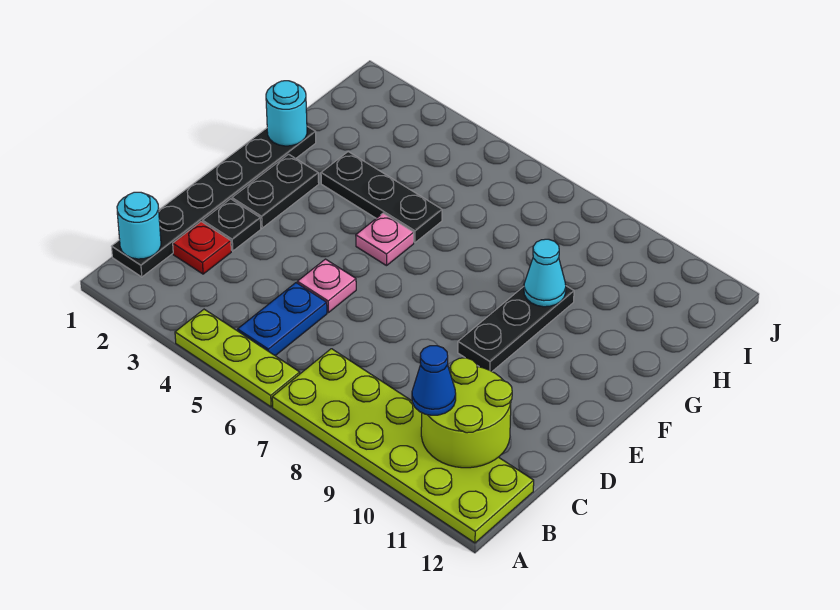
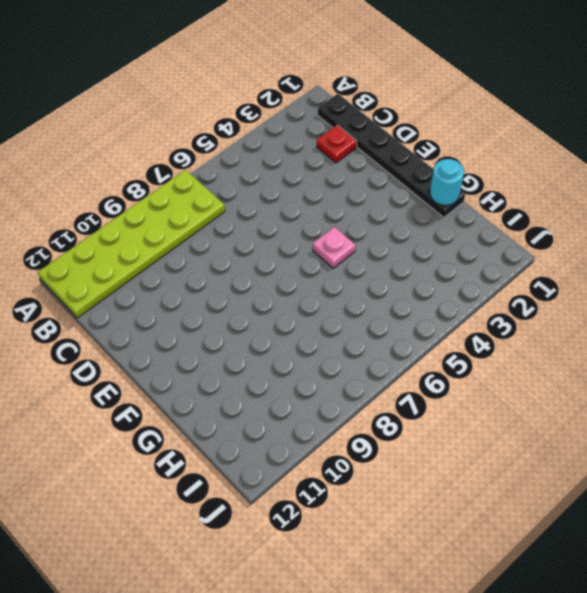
none -> lime 1x3 plate [175,309,300,407]
none -> blue 1x2 plate [238,283,327,356]
none -> black 1x1 plate [203,199,261,251]

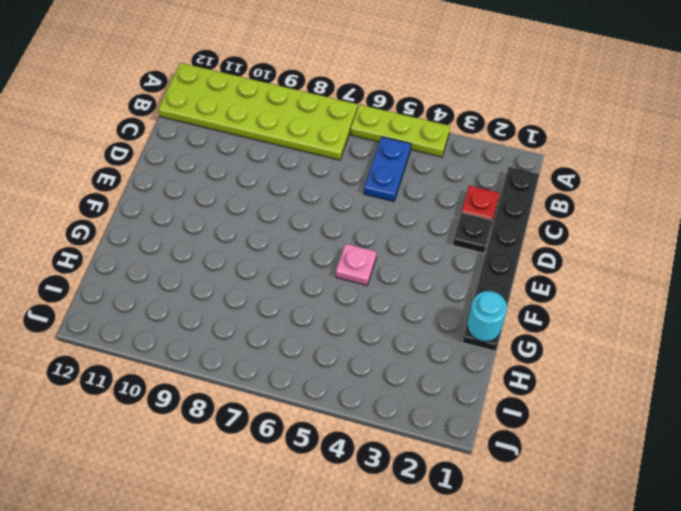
none -> pink 1x1 plate [297,259,356,313]
none -> black 1x2 plate [232,154,319,228]
none -> black 1x3 plate [458,286,574,371]

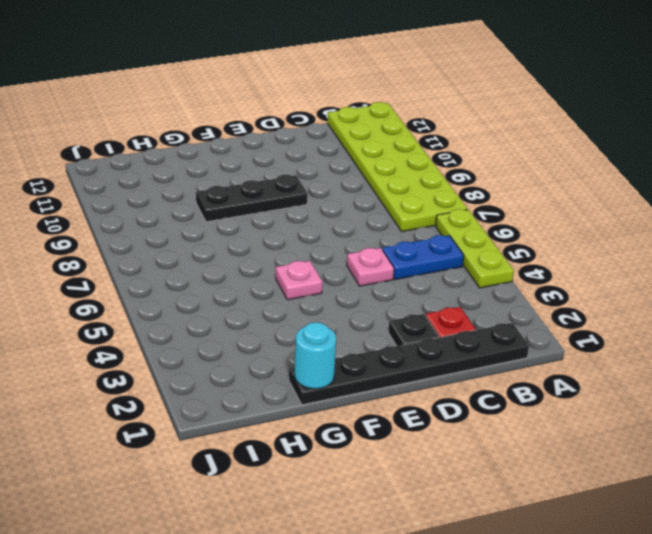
none -> black 1x2 plate [232,154,319,228]
none -> black 1x3 plate [321,152,442,242]
none -> cyan 1x1 round brick [117,192,161,259]

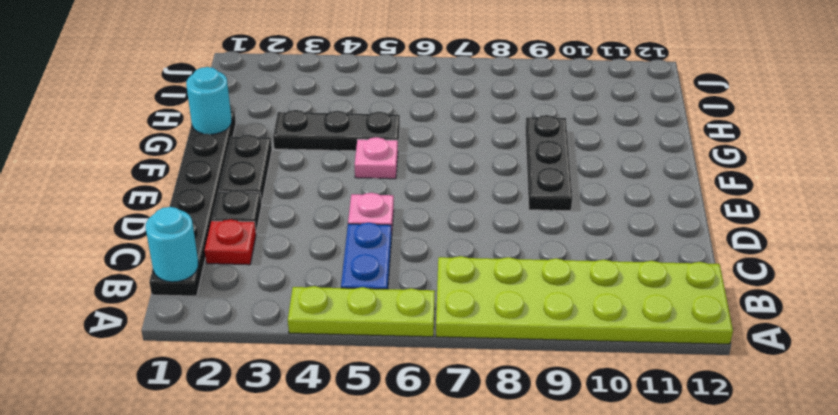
none -> lime 2x2 round brick [421,358,512,468]
none -> cyan 1x1 cone [524,239,566,307]
none -> blue 1x1 cone [412,346,456,415]

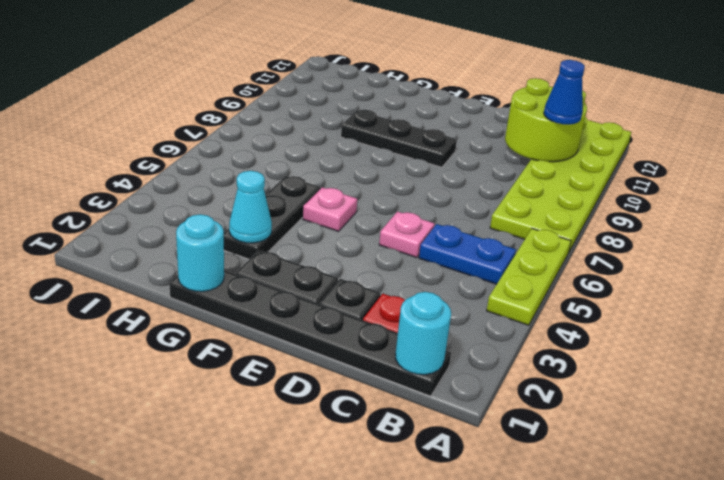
cyan 1x1 cone [229,171,272,243] -> cyan 1x1 cone moved to [524,239,566,307]

